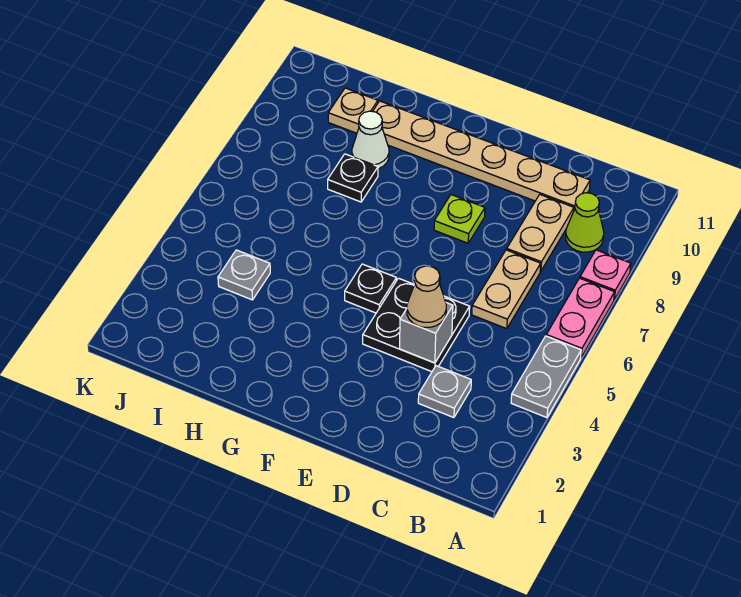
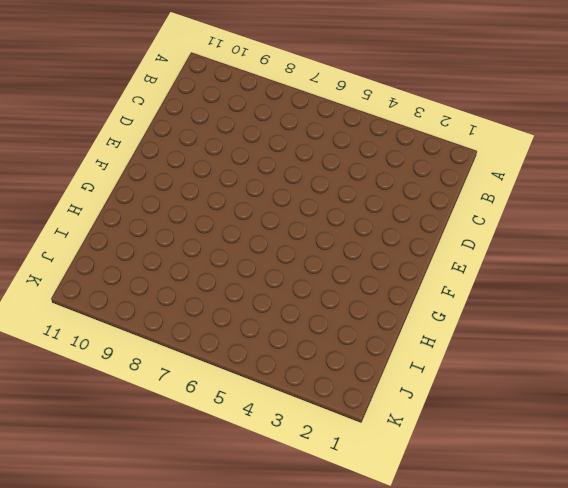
none -> grey 1x2 plate [511,336,581,418]
none -> pink 1x2 plate [546,278,615,357]
none -> pink 1x1 plate [580,250,631,299]

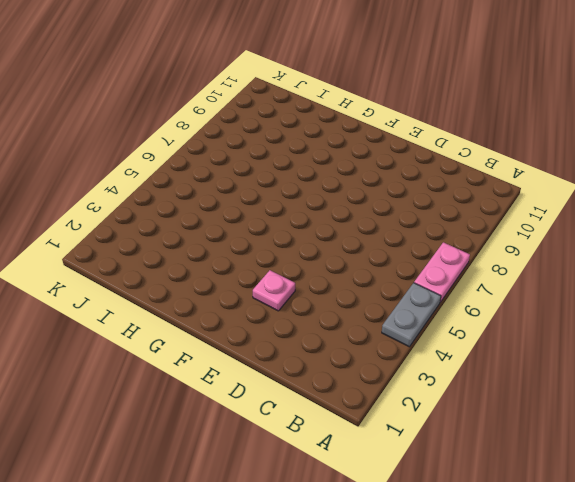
pink 1x1 plate [253,270,295,311] -> pink 1x1 plate moved to [580,250,631,299]
none -> lime 1x1 cone [566,193,604,252]
none -> grey 1x1 plate [418,366,471,418]
none -> tan 1x2 plate [472,250,541,329]

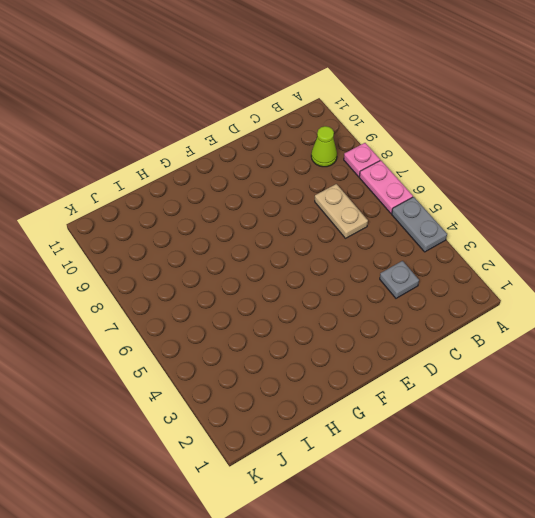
none -> tan 1x2 plate [507,195,574,271]
none -> tan 1x6 plate [373,101,590,209]
none -> black 2x2 plate [363,278,470,372]

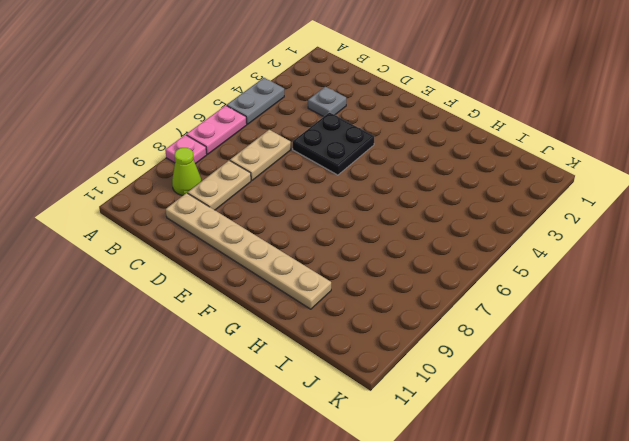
none -> lime 1x1 plate [434,195,485,243]
none -> black 1x1 plate [345,264,396,313]
none -> black 1x1 plate [328,154,378,202]

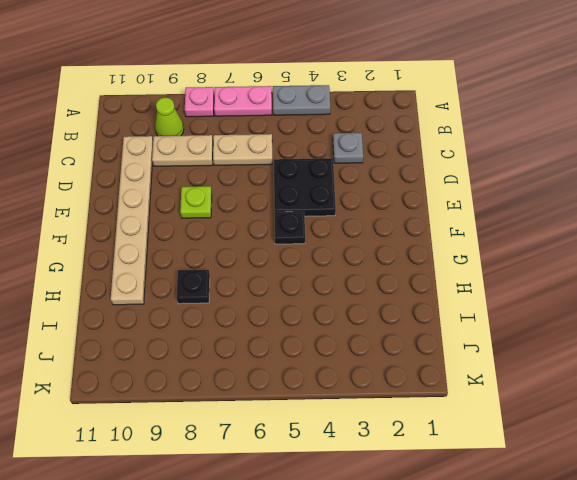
none -> white 1x1 cone [352,111,389,169]
none -> grey 1x1 plate [218,250,270,300]
none -> tan 1x1 plate [328,88,378,133]

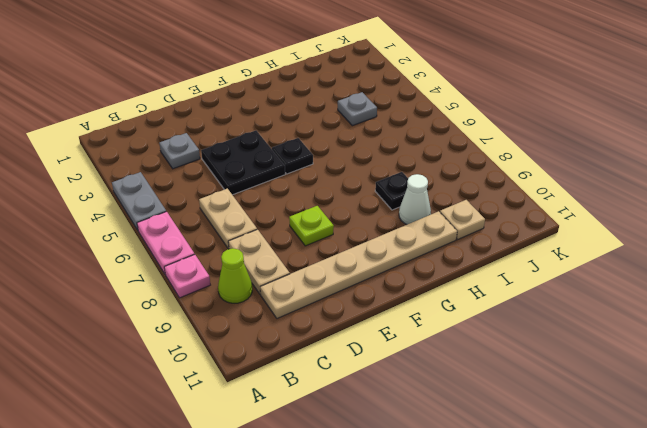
none -> grey 1x1 brick [400,303,453,363]
none -> tan 1x1 cone [407,266,446,327]

